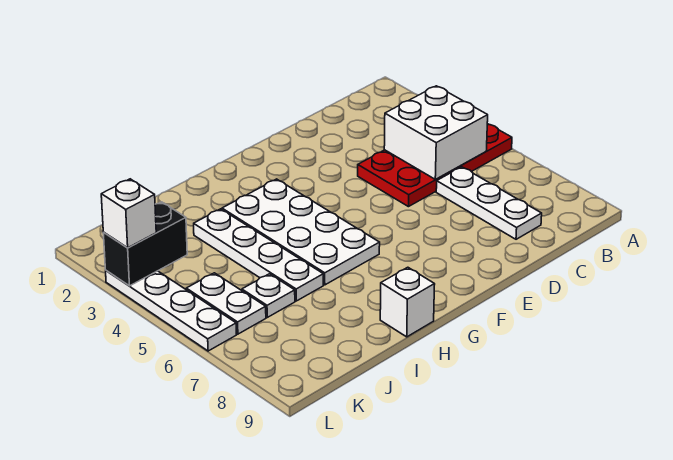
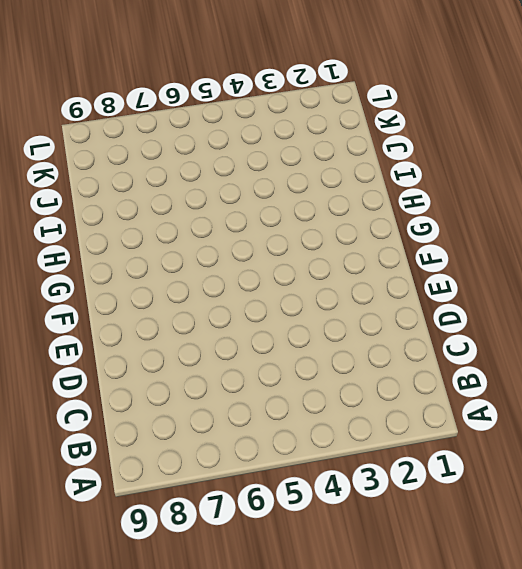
none -> red 2x4 plate [358,124,512,207]
none -> white 1x3 plate [436,167,542,239]

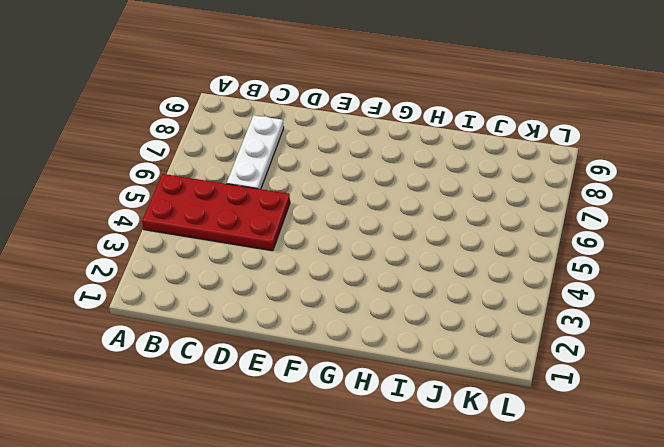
none -> white 2x4 plate [222,179,380,285]
none -> white 1x1 brick [380,267,435,337]

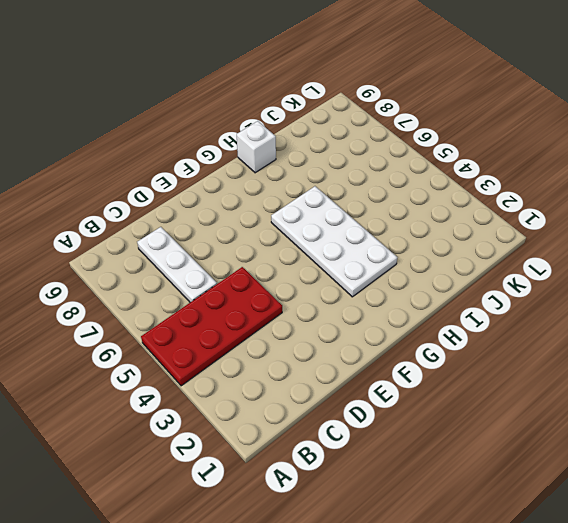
none -> white 1x4 plate [194,209,323,301]
none -> white 1x1 plate [242,274,295,317]

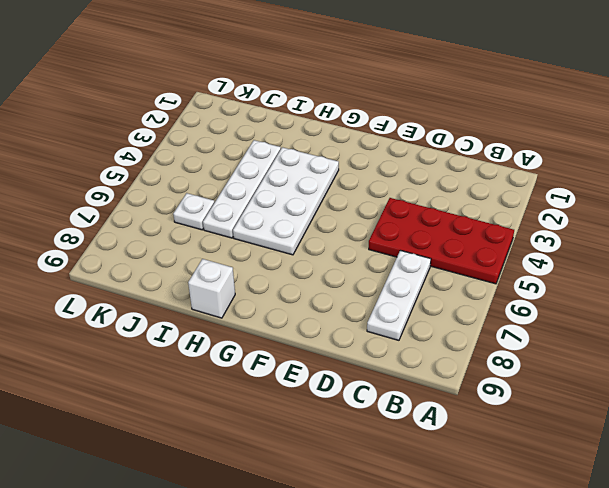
none -> white 1x2 plate [186,273,266,334]
none -> white 1x4 plate [106,271,237,351]

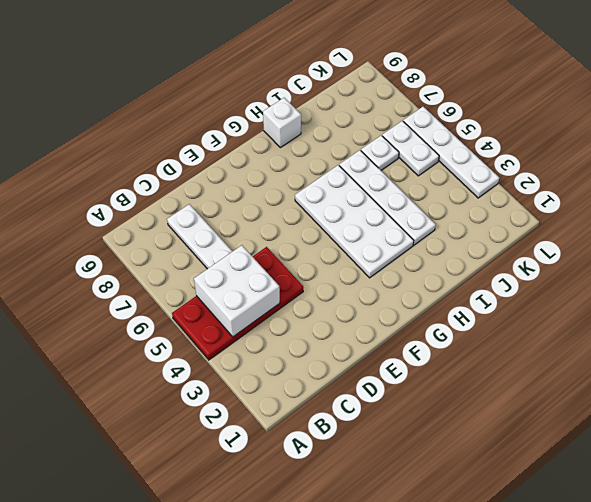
none -> black 1x2 brick [103,202,187,286]
none -> white 1x1 brick [101,179,156,248]

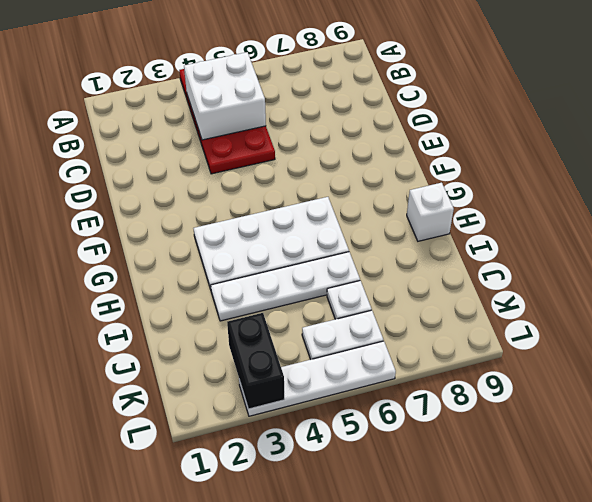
none -> white 1x3 plate [436,167,542,239]
none -> white 1x1 brick [101,179,156,248]

